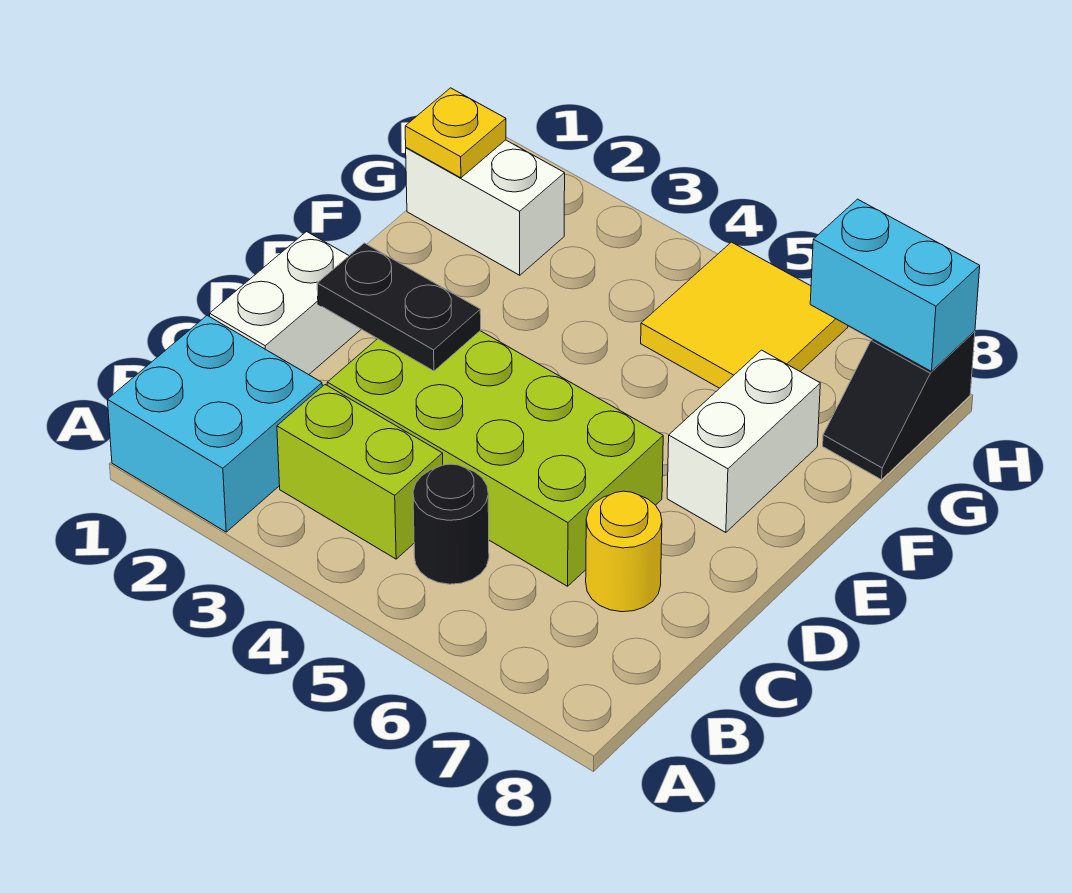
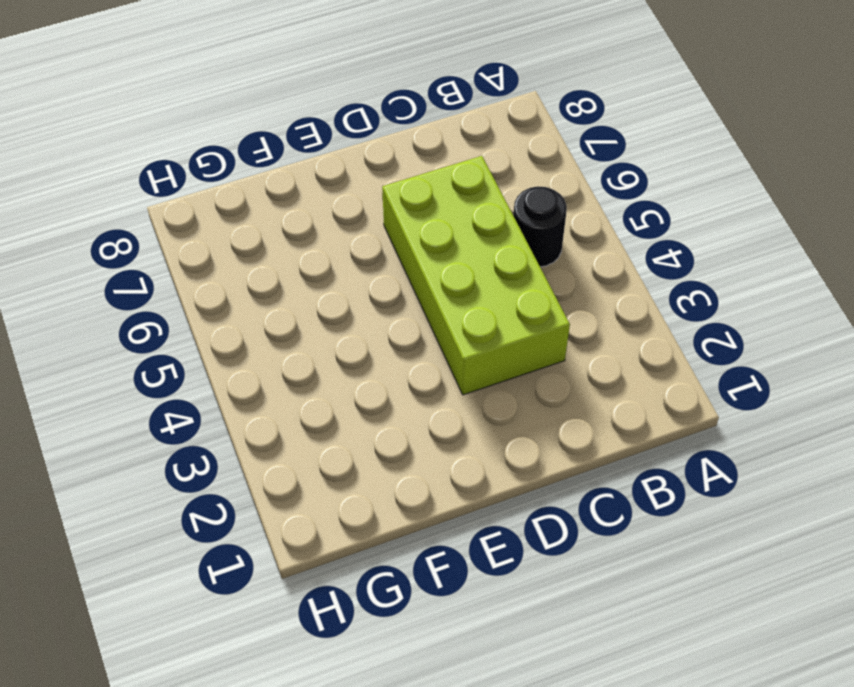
none -> cyan 2x2 brick [108,316,322,532]
none -> lime 1x2 brick [277,385,443,559]
none -> white 1x2 brick [210,232,361,375]

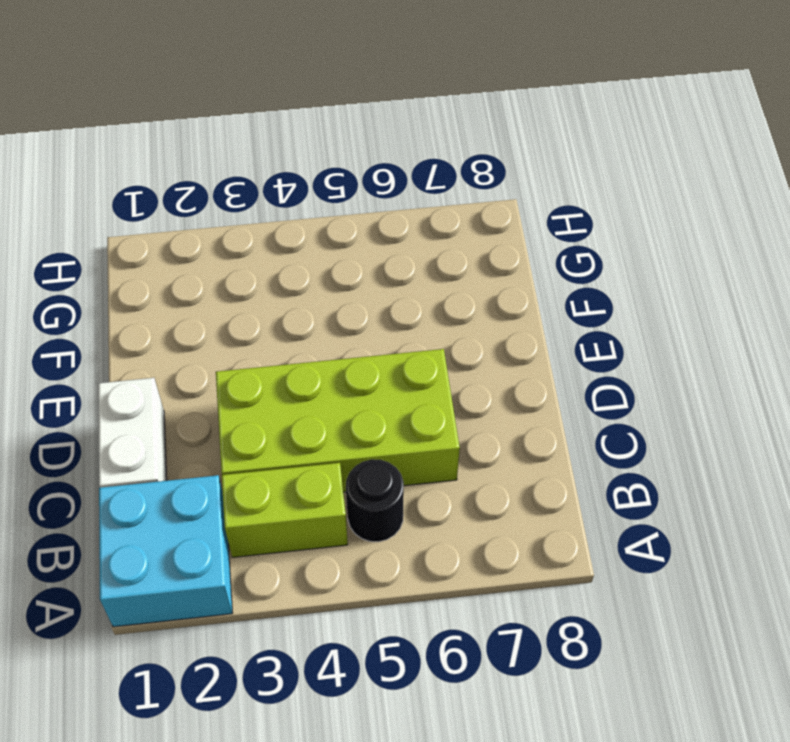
none -> yellow 1x1 round brick [586,491,662,612]
none -> white 1x2 brick [667,350,820,533]
none -> white 1x2 brick [406,140,565,275]

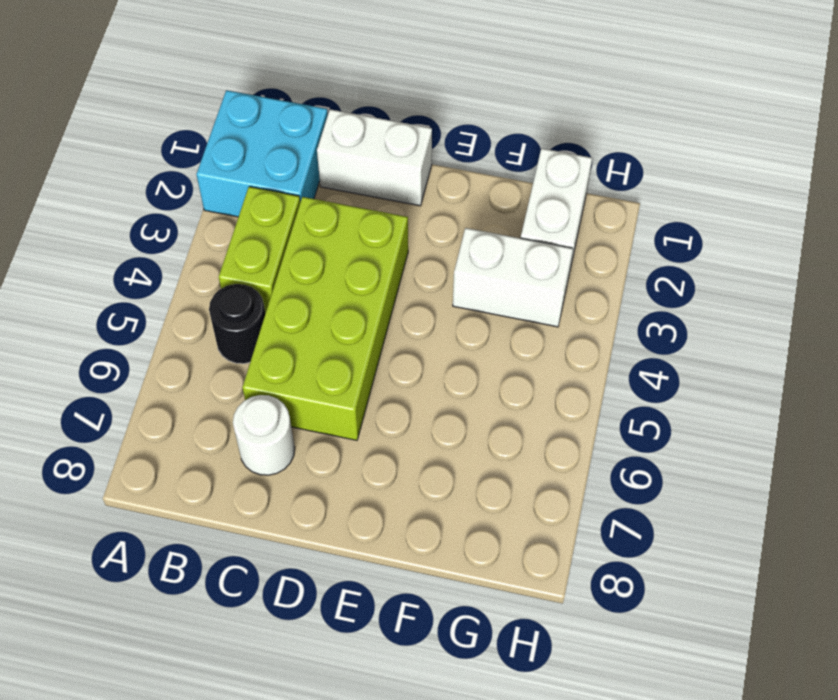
white 1x1 round brick [233,395,295,475] -> yellow 1x1 round brick [586,491,662,612]
white 1x2 brick [453,228,573,327] -> white 1x2 brick moved to [667,350,820,533]
none -> yellow 2x2 tile [641,242,848,388]
none -> black 1x2 slope [823,331,975,480]
none -> black 1x2 plate [317,243,481,371]

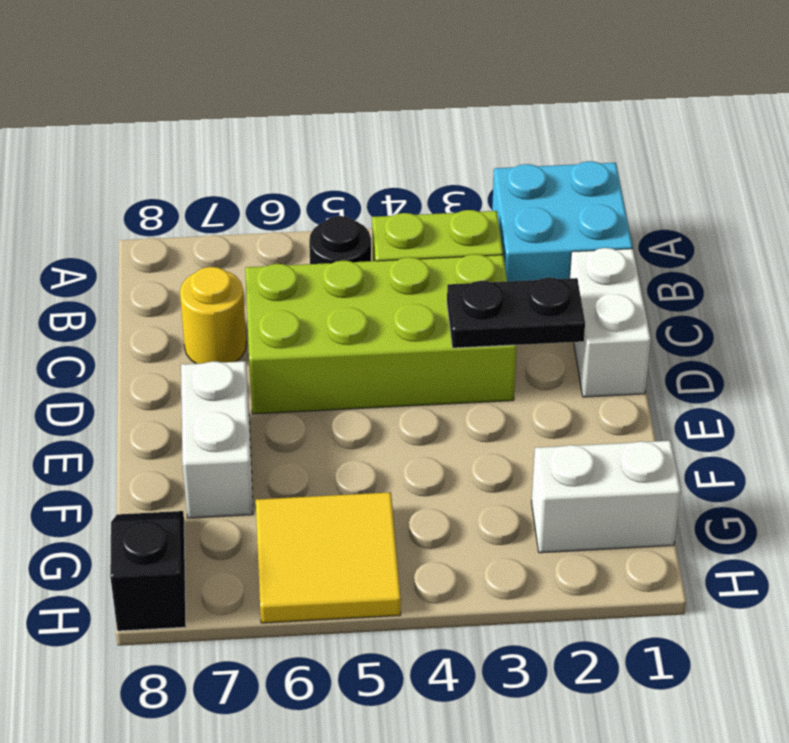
none -> yellow 1x1 plate [405,88,506,178]
none -> cyan 1x2 brick [810,199,980,371]

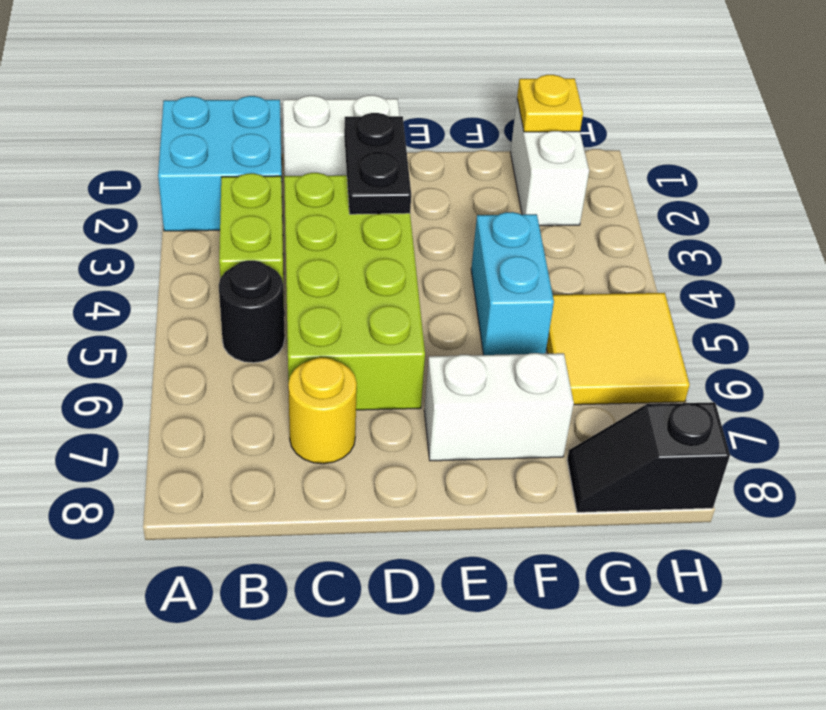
cyan 1x2 brick [471,212,554,355] -> cyan 1x2 brick moved to [810,199,980,371]

